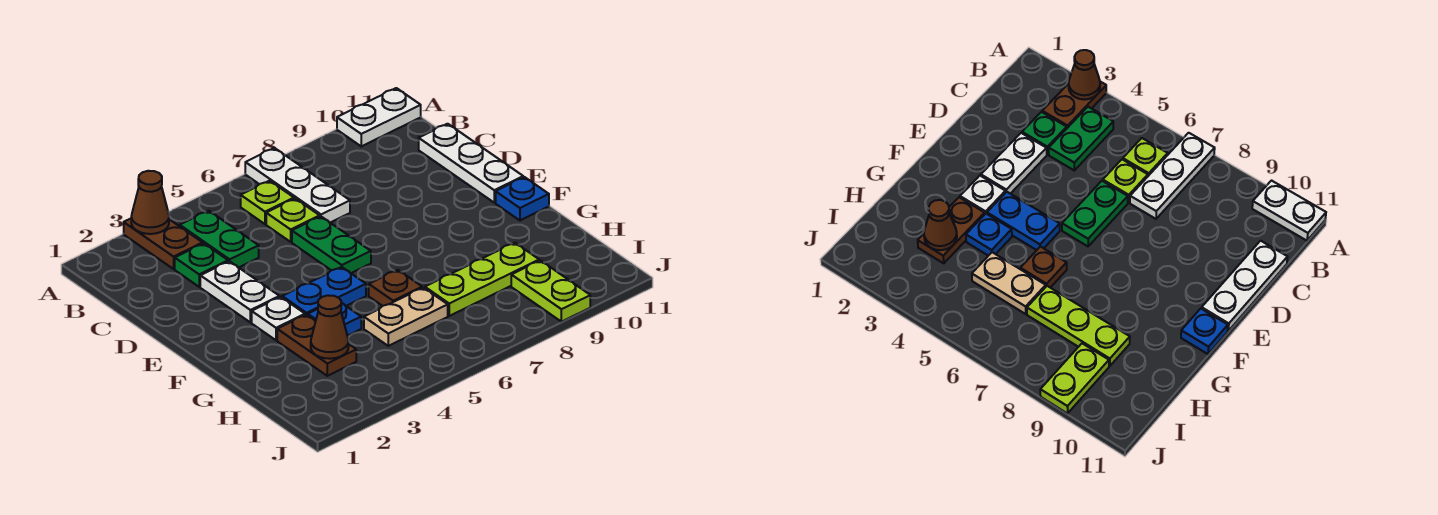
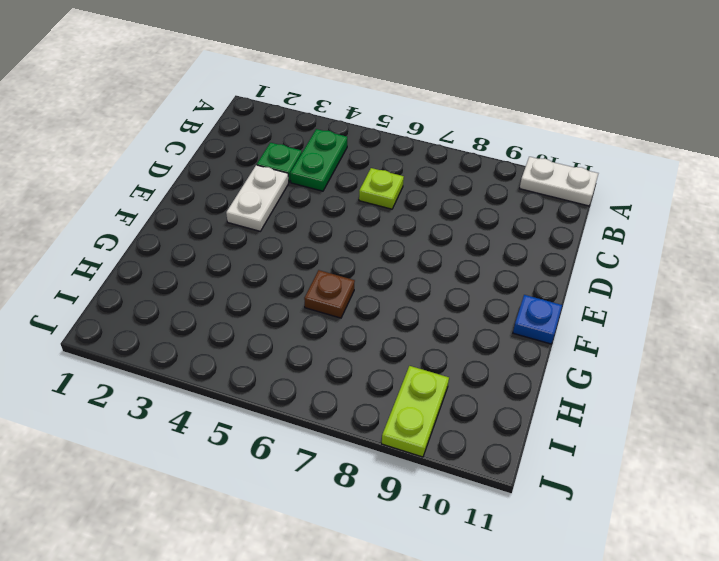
none -> brown 1x2 plate [124,219,203,269]
none -> white 1x3 plate [245,148,350,223]
none -> lime 1x1 plate [241,181,294,224]

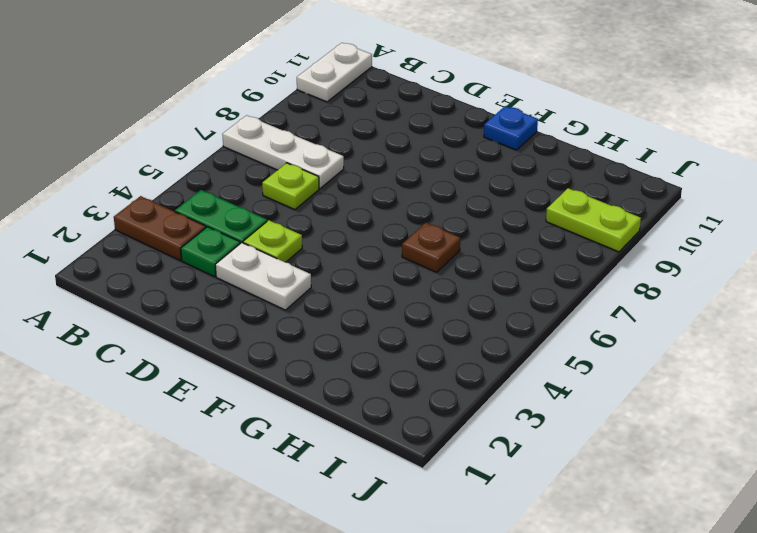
lime 1x1 plate [243,220,302,262] -> lime 1x1 plate moved to [241,181,294,224]
none -> white 1x3 plate [419,124,523,203]
none -> green 1x2 plate [292,216,371,273]
none -> white 1x1 plate [252,297,305,340]

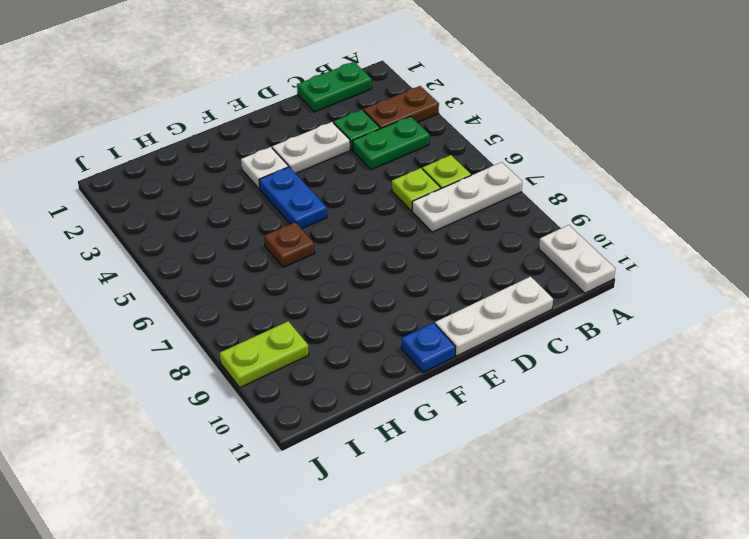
green 1x2 plate [297,62,372,112] -> green 1x2 plate moved to [292,216,371,273]
none -> brown 1x2 plate [277,315,356,376]
none -> blue 1x1 plate [308,303,361,336]
none -> tan 1x2 plate [364,288,448,346]

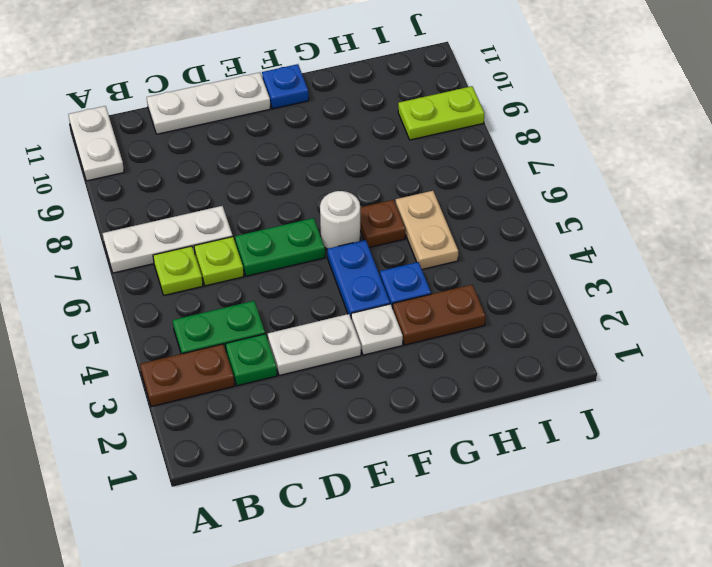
white 1x1 round brick [320,191,360,249] -> none
none -> lime 1x3 plate [425,243,539,316]
none -> brown 1x1 cone [131,171,169,234]
none -> brown 1x1 cone [311,295,349,359]

